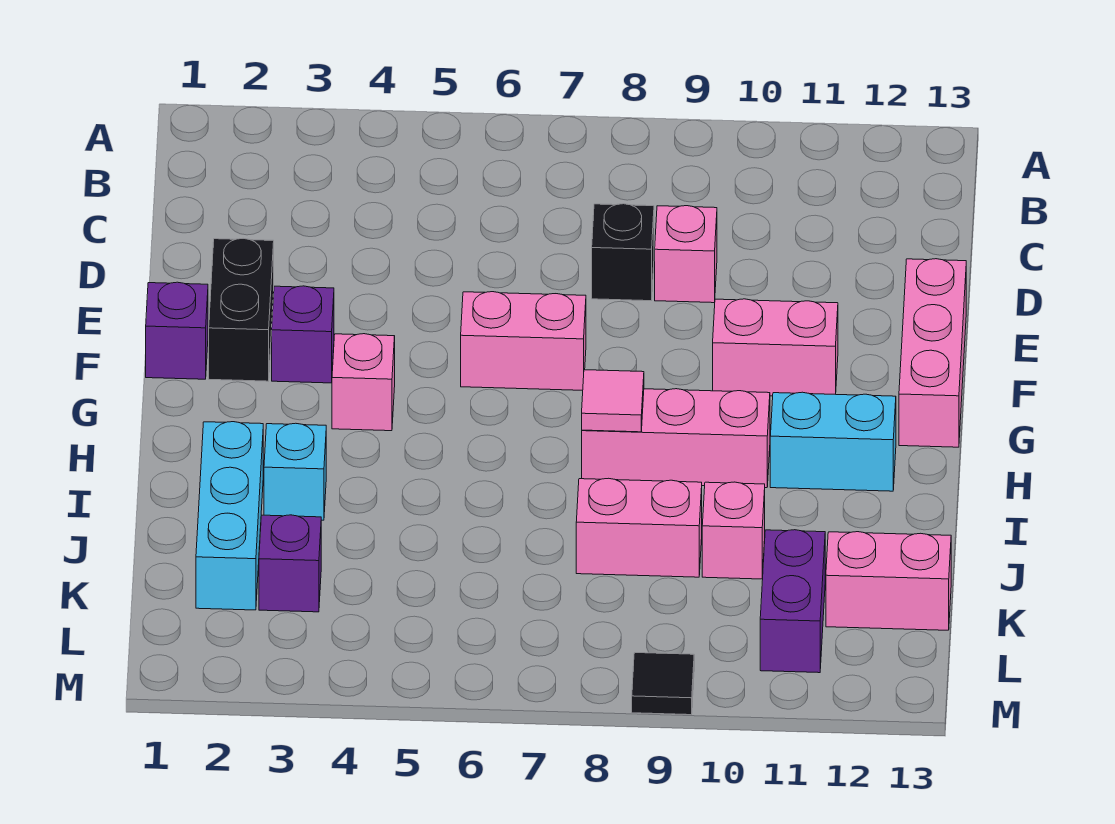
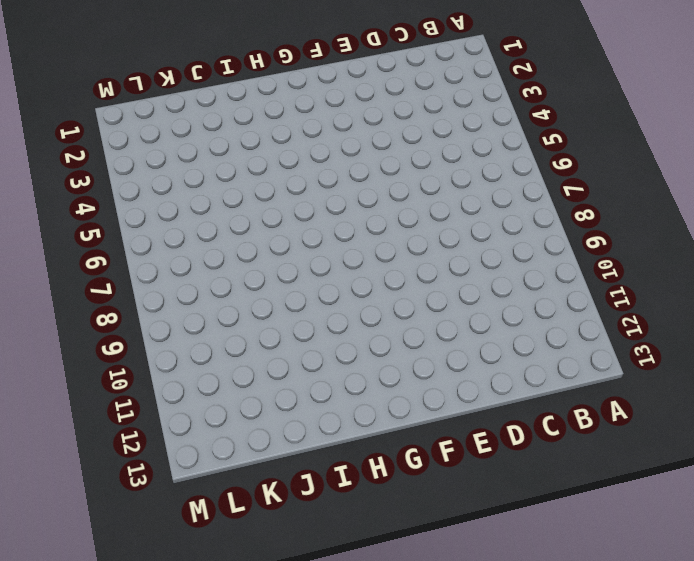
none -> black 1x1 brick [592,204,654,301]
none -> pink 1x1 brick [655,206,717,303]
none -> black 1x2 brick [209,238,274,381]

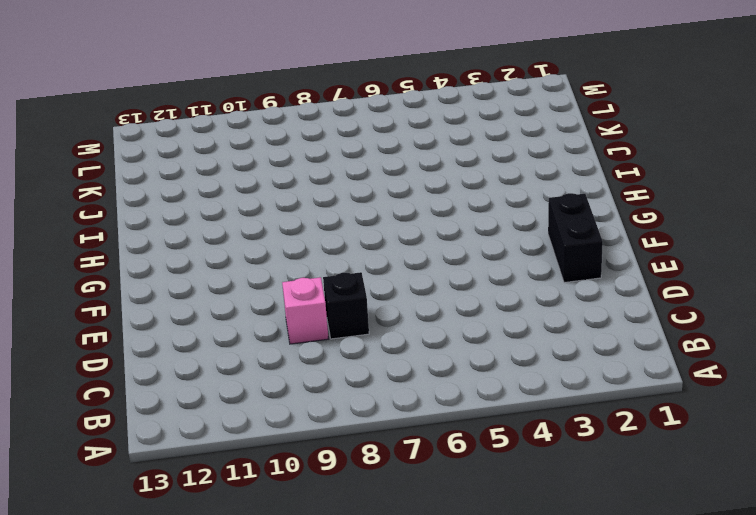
none -> pink 1x3 brick [899,259,966,447]
none -> purple 1x1 brick [146,282,208,379]
none -> purple 1x1 brick [272,286,334,383]

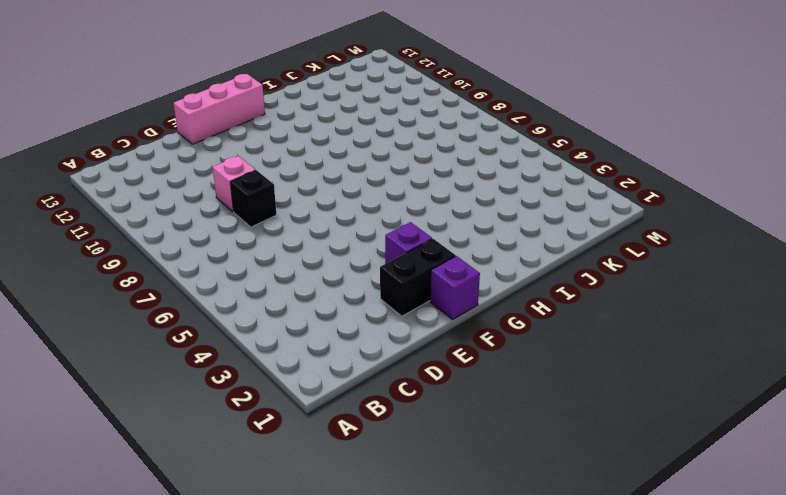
none -> pink 1x2 brick [461,292,586,390]
none -> pink 1x2 brick [713,299,838,396]
none -> pink 1x1 brick [332,334,395,431]

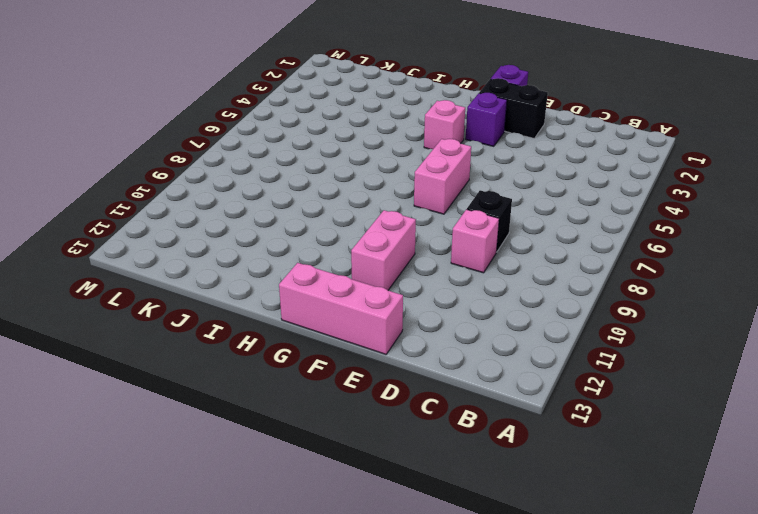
none -> pink 1x3 brick [582,389,770,488]
none -> cyan 1x2 brick [770,392,896,491]
none -> cyan 1x3 brick [196,422,263,610]

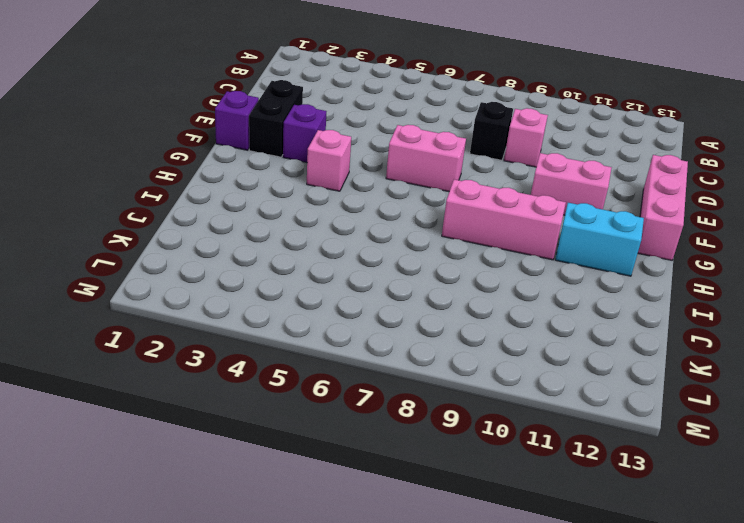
none -> cyan 1x3 brick [196,422,263,610]
none -> cyan 1x1 brick [264,423,326,520]
none -> pink 1x2 brick [576,478,702,577]

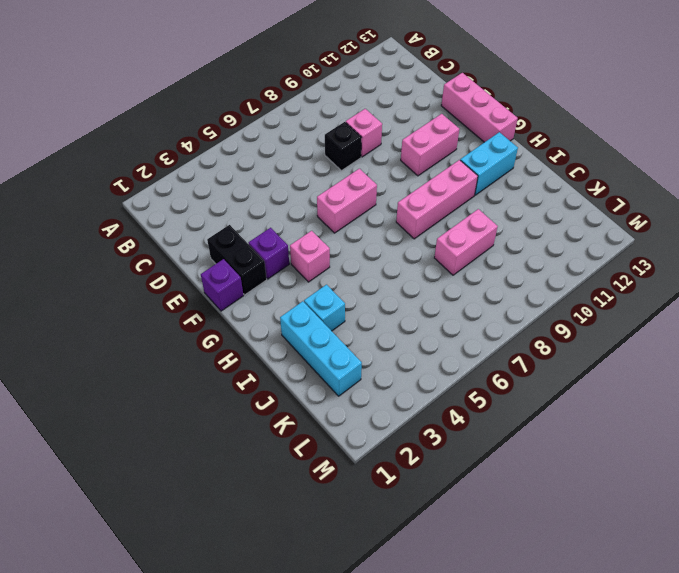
none -> pink 1x1 brick [702,482,765,579]
none -> purple 1x1 brick [259,515,321,612]
none -> purple 1x2 brick [760,530,825,673]

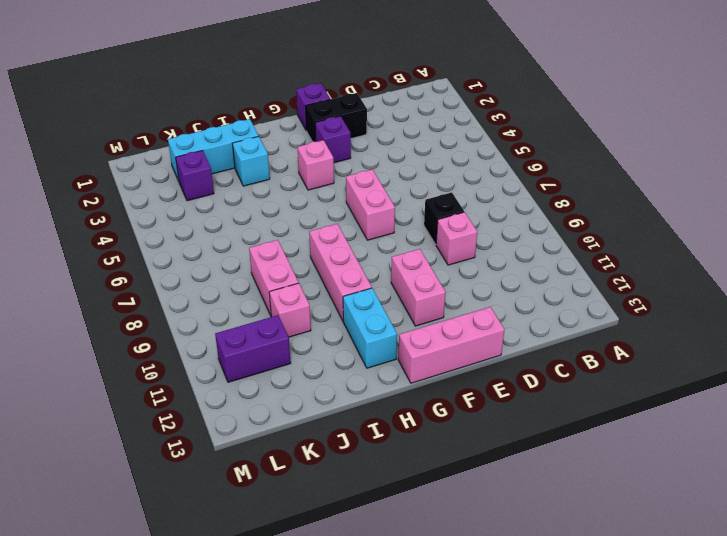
none -> pink 1x2 brick [826,532,951,630]
none -> black 1x1 tile [632,653,694,715]
none -> pink 1x1 tile [582,370,644,432]

